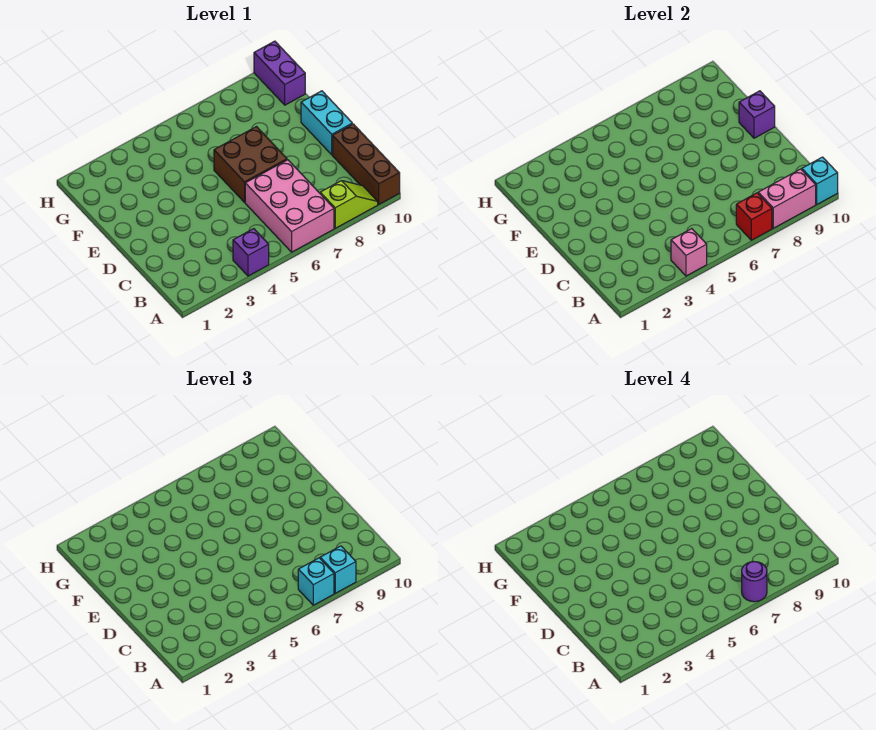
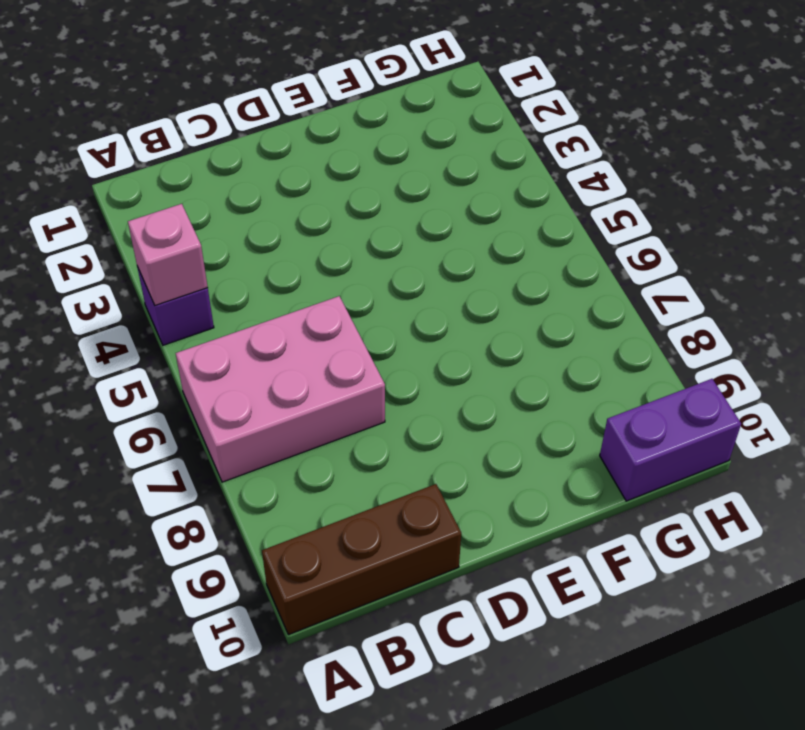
none -> lime 1x2 slope [320,181,378,228]
none -> brown 2x2 brick [214,127,287,202]
none -> cyan 1x2 brick [301,91,352,155]

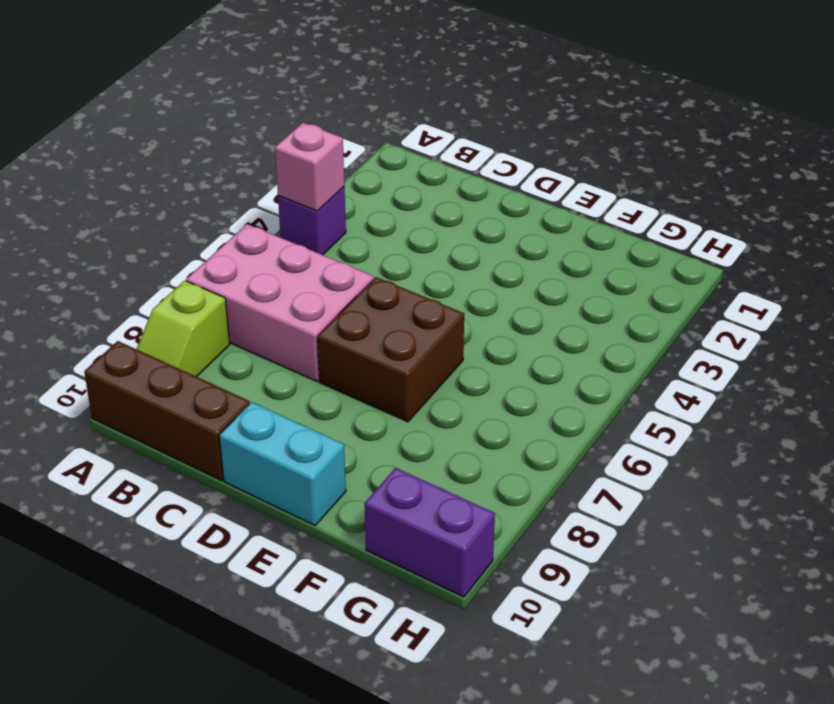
none -> red 1x1 brick [736,193,772,240]
none -> pink 1x2 brick [758,169,816,228]
none -> cyan 1x1 brick [802,157,838,204]

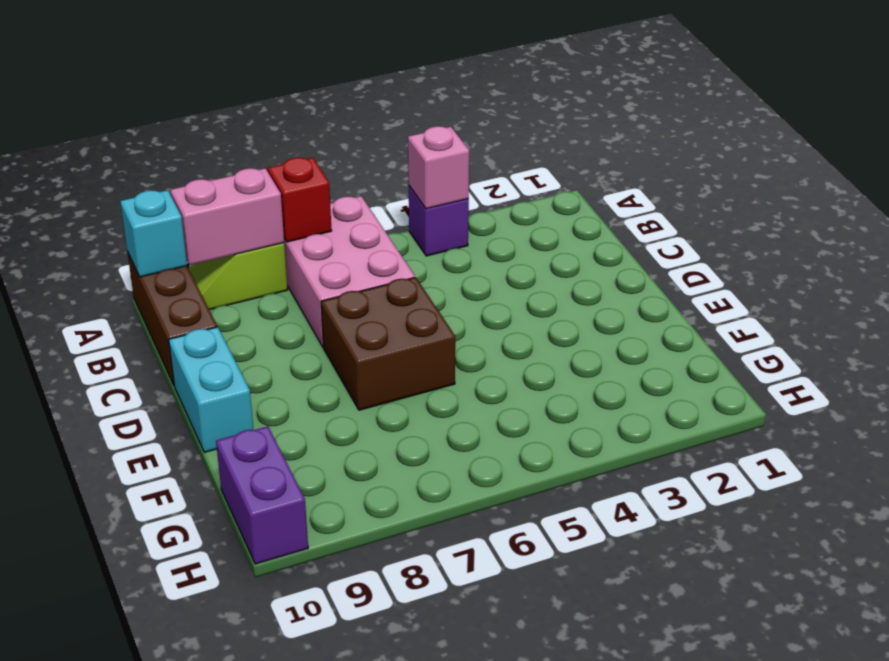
none -> purple 1x1 brick [739,91,775,138]
none -> cyan 1x1 brick [298,558,334,605]
none -> cyan 1x1 brick [320,546,356,593]

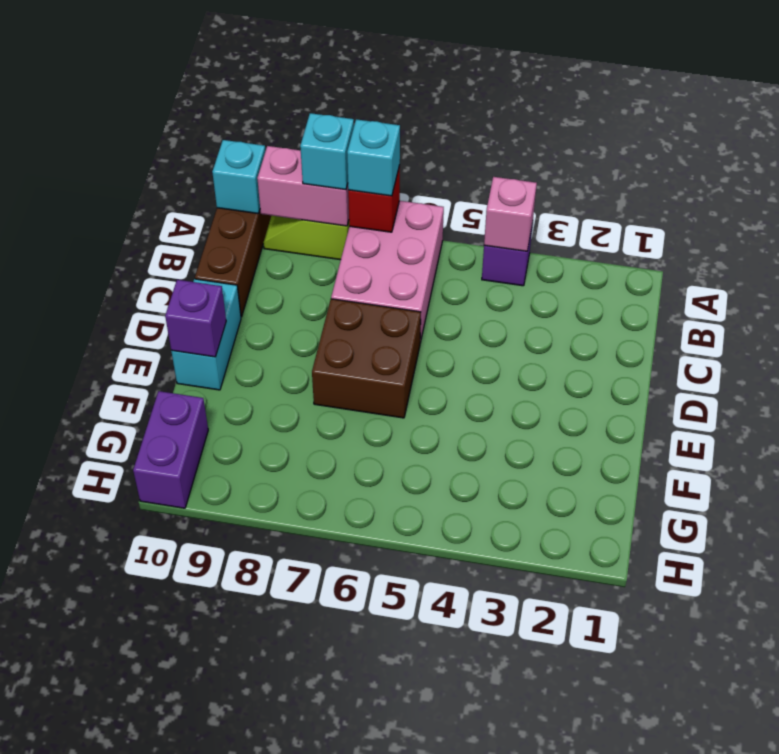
none -> purple 1x1 round brick [742,562,767,602]

